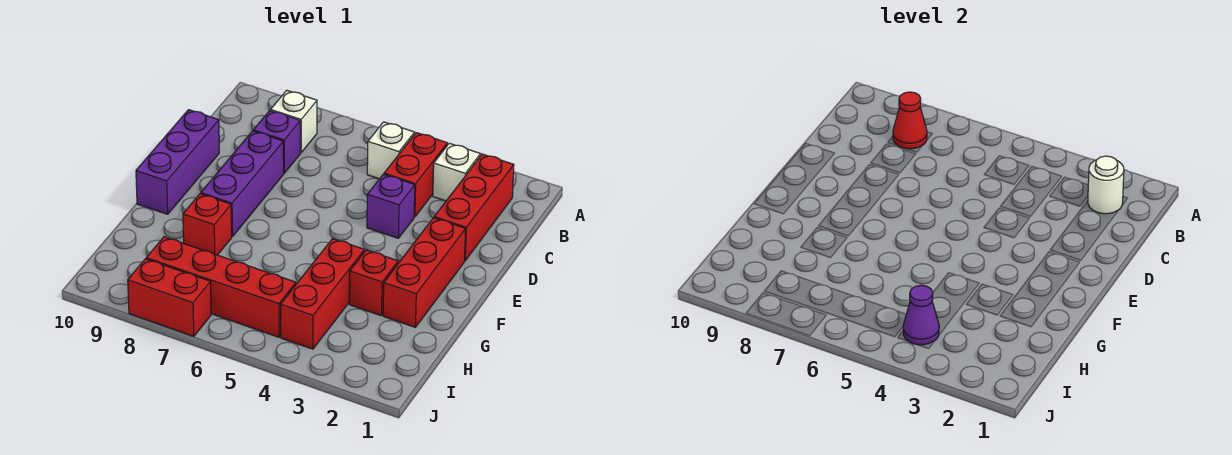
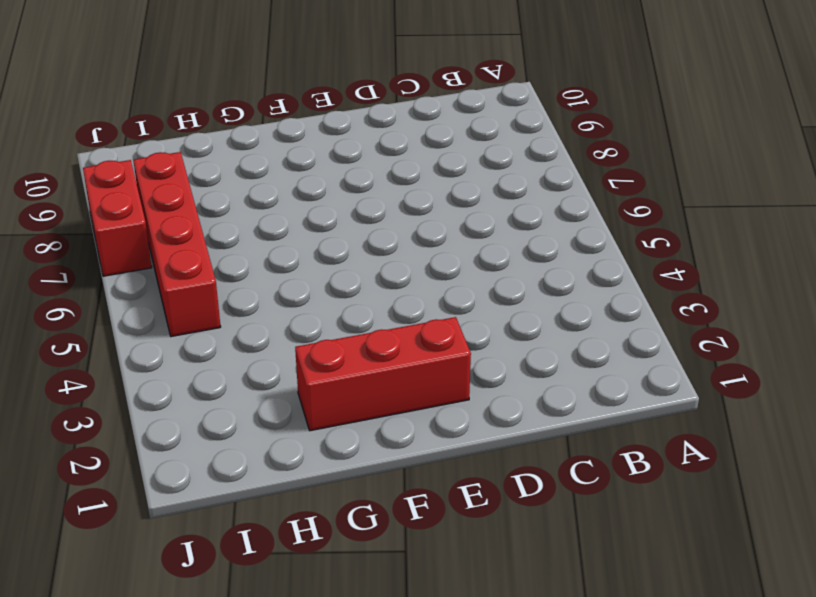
none -> red 1x3 brick [434,154,514,261]
none -> white 1x1 brick [433,143,481,201]
none -> red 1x2 brick [384,133,447,217]

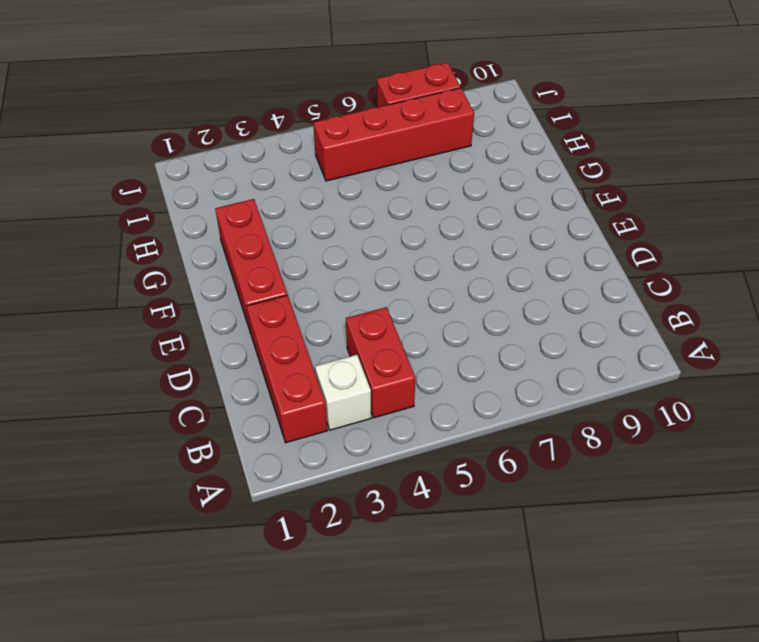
none -> white 1x1 brick [367,122,415,179]
none -> white 1x1 brick [271,90,317,153]
none -> purple 1x1 brick [253,111,300,173]

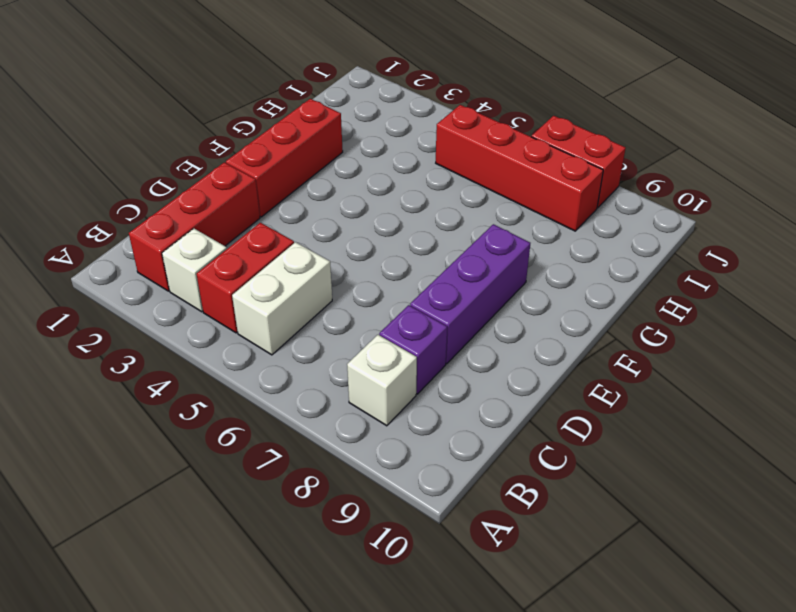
white 1x2 brick [232,242,332,355] -> white 1x1 brick [367,122,415,179]
none -> purple 1x1 brick [367,174,415,238]
none -> purple 1x3 brick [136,110,219,214]
none -> red 1x1 brick [349,250,398,316]

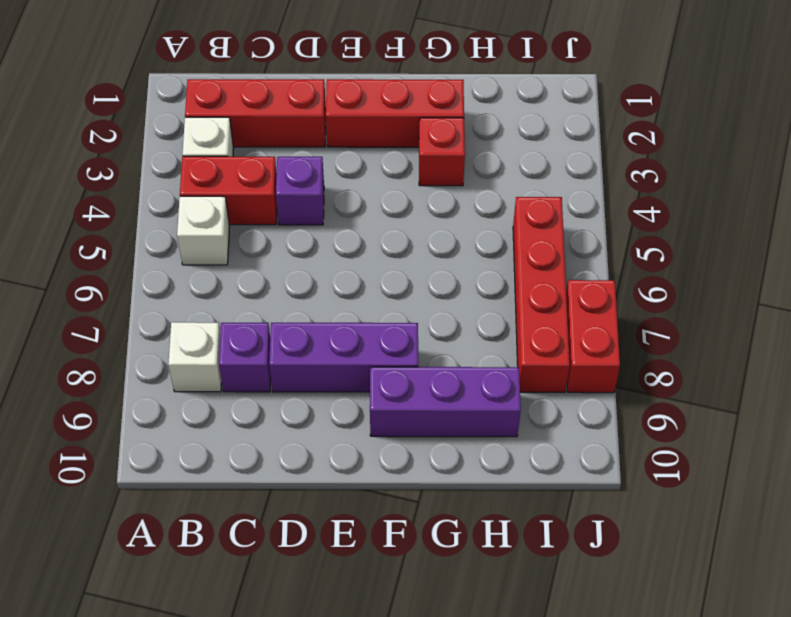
purple 1x3 brick [370,367,521,437] -> purple 1x3 brick moved to [136,110,219,214]
none -> red 1x3 brick [281,239,364,349]
none -> red 1x1 brick [183,194,232,255]
none -> white 1x1 round brick [1088,156,1124,214]

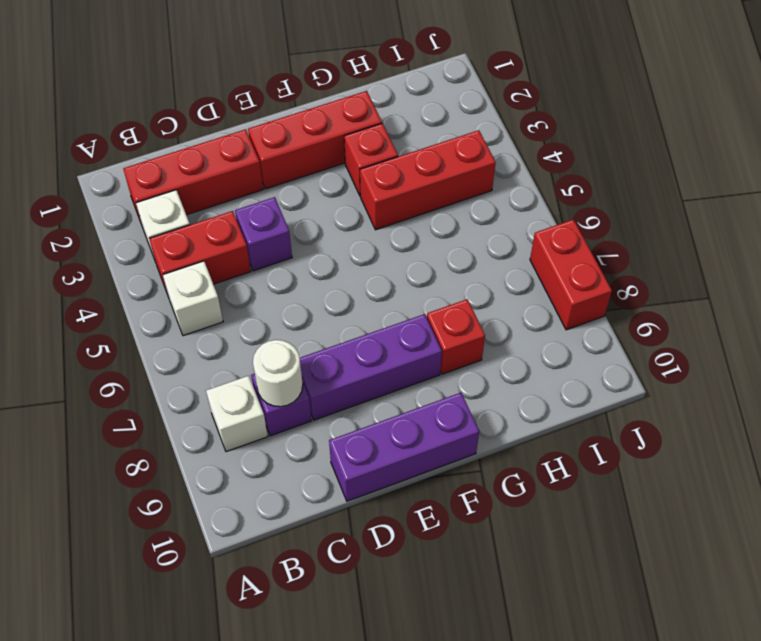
white 1x1 round brick [253,340,303,407] -> white 1x1 round brick moved to [1088,156,1124,214]
none -> red 1x4 brick [146,237,296,337]
none -> red 1x1 cone [893,92,927,149]
none -> purple 1x1 cone [903,285,939,345]

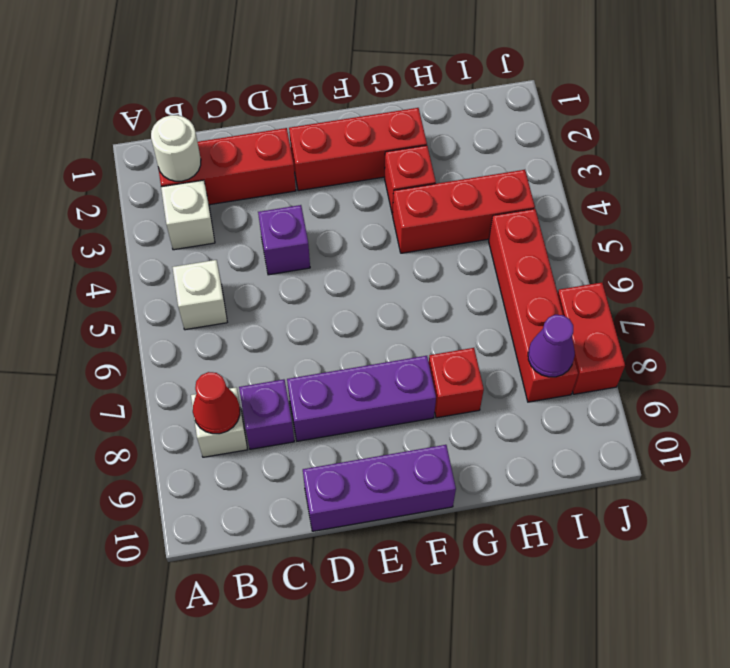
purple 1x1 cone [528,315,575,377] -> purple 1x1 cone moved to [903,285,939,345]
none -> red 1x2 brick [384,133,447,217]

